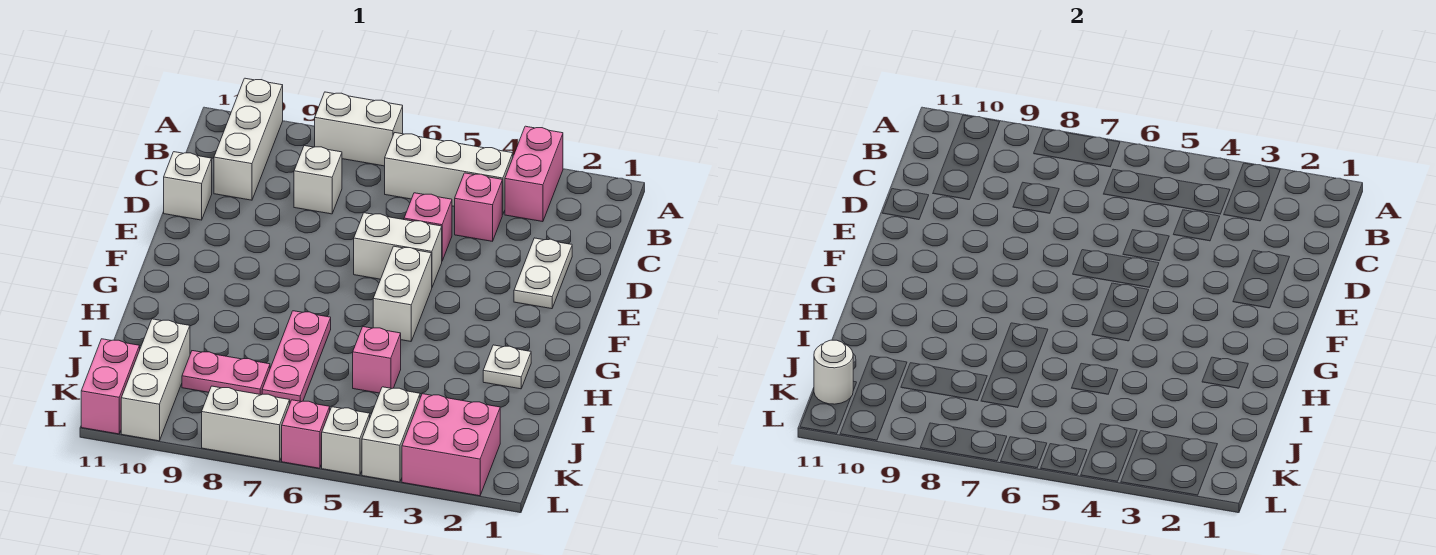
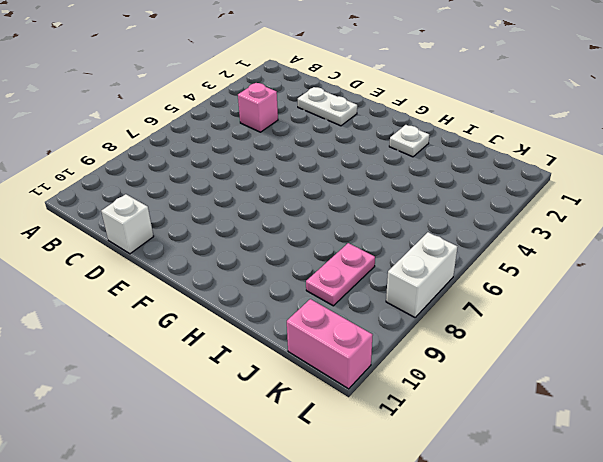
none -> pink 1x2 brick [505,126,563,222]
none -> white 1x2 brick [315,92,403,166]
none -> white 1x3 brick [214,78,283,200]

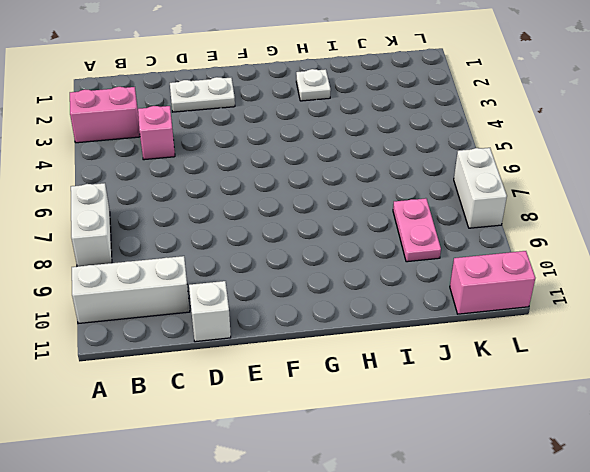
none -> white 1x3 brick [385,133,513,215]
none -> white 1x1 brick [294,146,342,214]
none -> pink 1x1 brick [404,193,452,261]

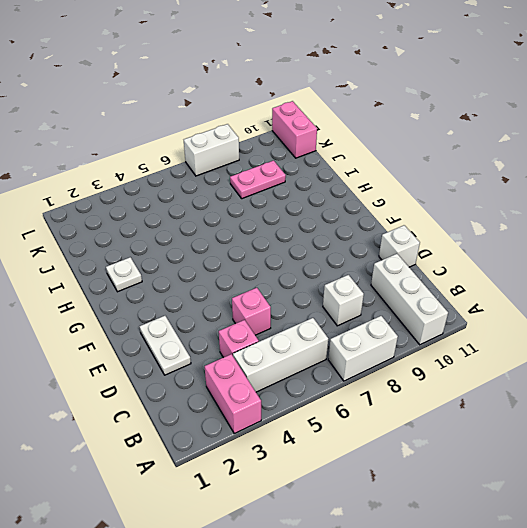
none -> white 1x2 brick [354,213,442,287]
none -> white 1x2 brick [373,246,432,341]
none -> pink 1x3 plate [262,311,331,402]

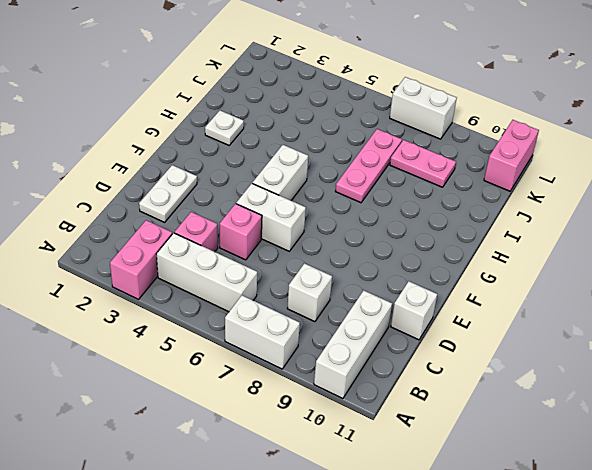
none -> pink 1x1 brick [353,327,401,393]
none -> white 1x3 brick [121,319,190,441]
none -> pink 2x2 brick [402,394,500,496]

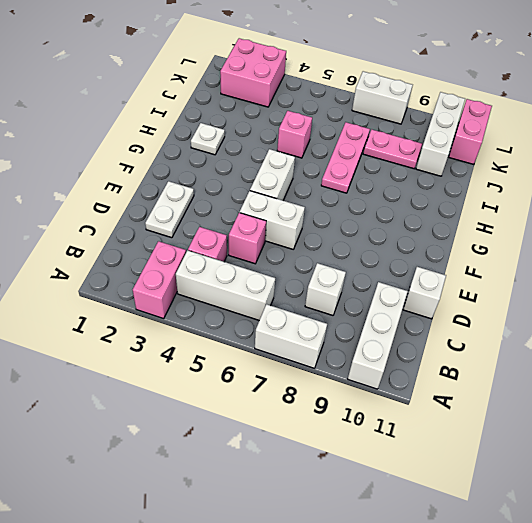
none -> white 1x2 brick [362,387,420,482]
none -> white 1x1 brick [322,407,370,475]
none -> pink 1x1 brick [282,400,330,468]

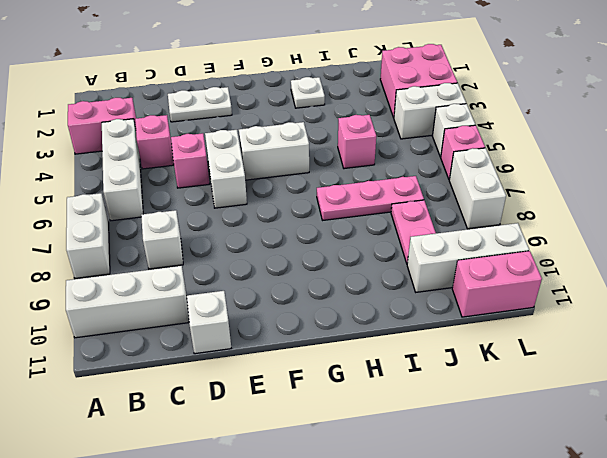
none -> white 1x1 round brick [814,340,853,404]

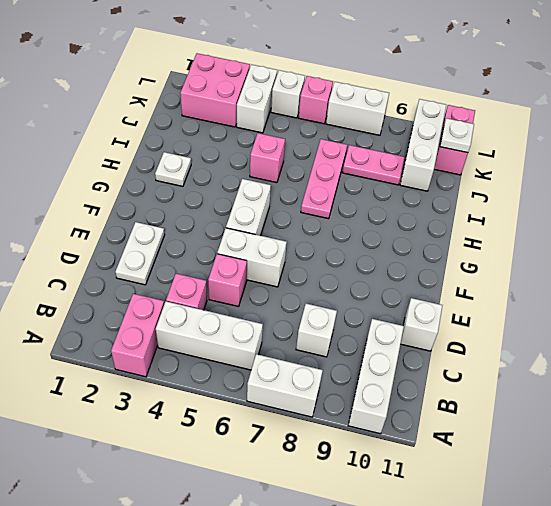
white 1x1 plate [440,118,474,153] -> white 1x1 round brick [814,340,853,404]

